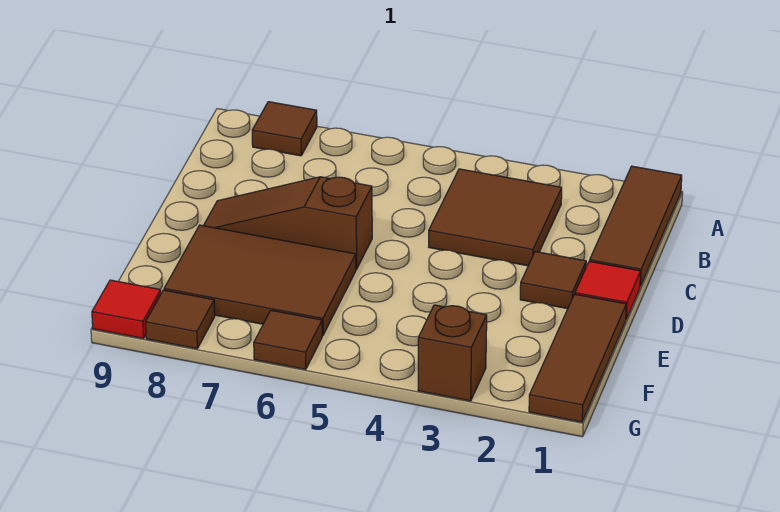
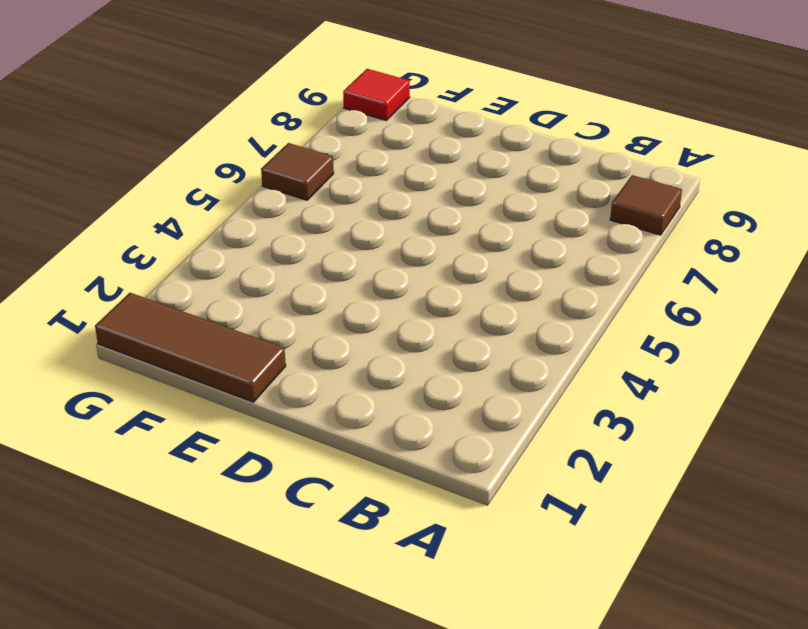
none -> brown 1x3 tile [590,166,682,286]
none -> brown 2x2 tile [429,169,562,266]
none -> red 1x1 tile [575,261,641,319]

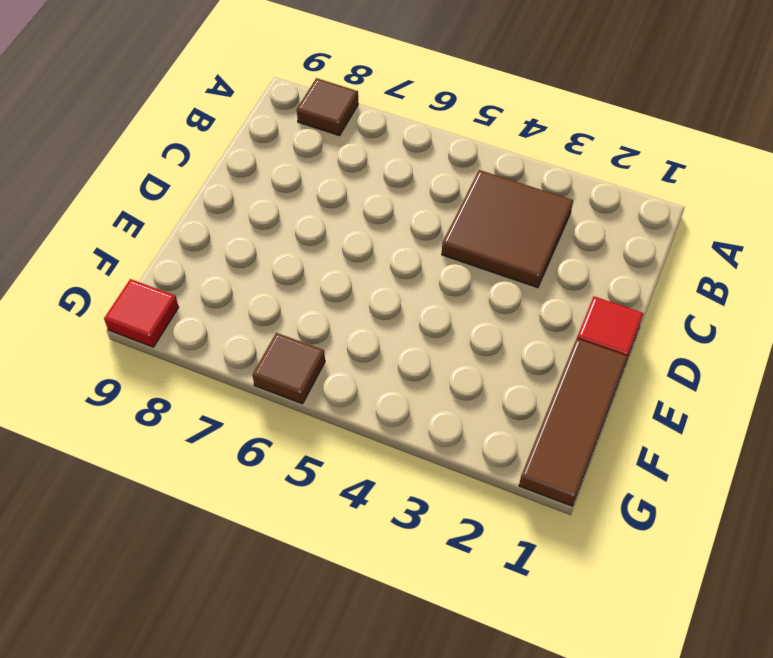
none -> brown 1x3 tile [590,166,682,286]
none -> brown 1x1 tile [520,252,586,309]
none -> brown 1x3 slope [203,177,372,269]

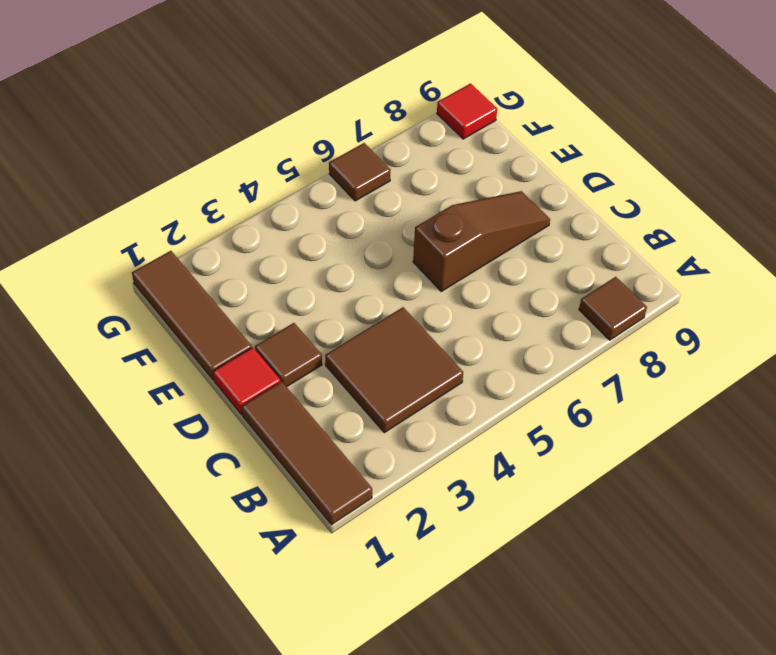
none -> brown 2x3 tile [164,225,356,336]
none -> brown 1x1 brick [418,305,487,401]
none -> brown 1x1 tile [146,290,215,349]

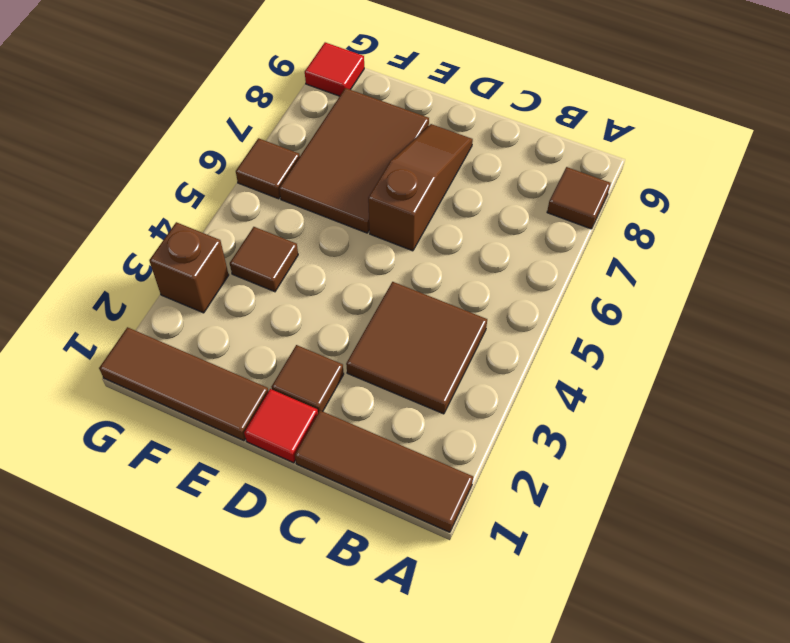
brown 1x1 tile [230,227,298,292] -> brown 1x1 tile moved to [146,290,215,349]

